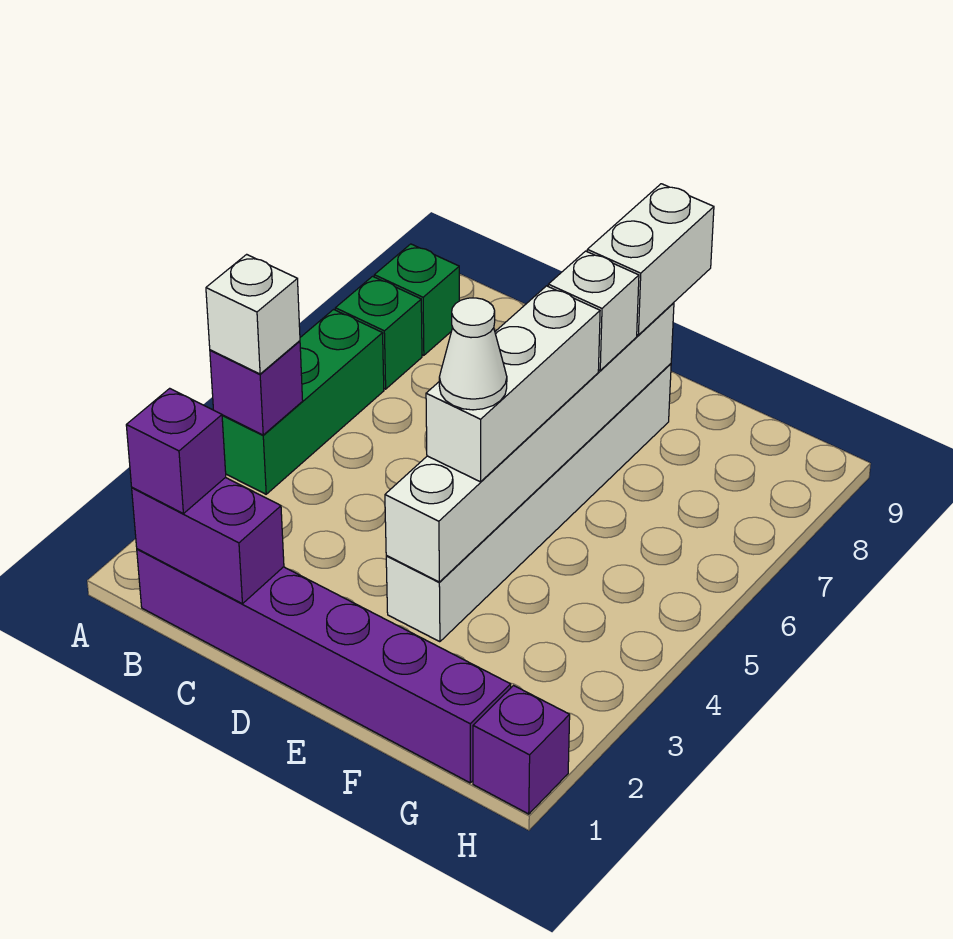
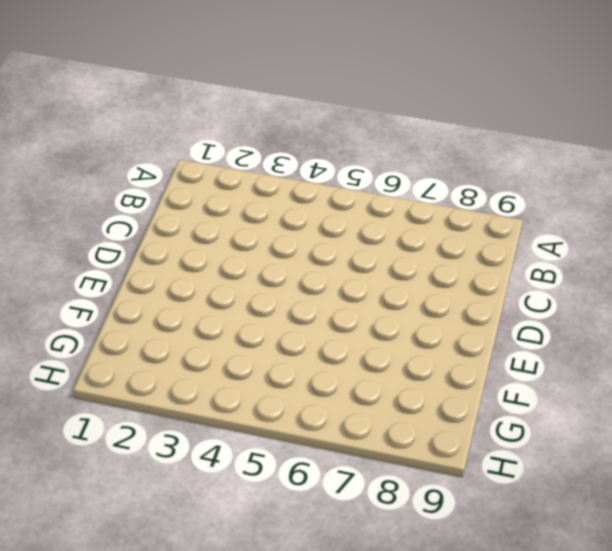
none -> green 1x3 brick [222,310,384,494]
none -> green 1x1 brick [335,276,422,389]
none -> green 1x1 brick [374,244,459,355]

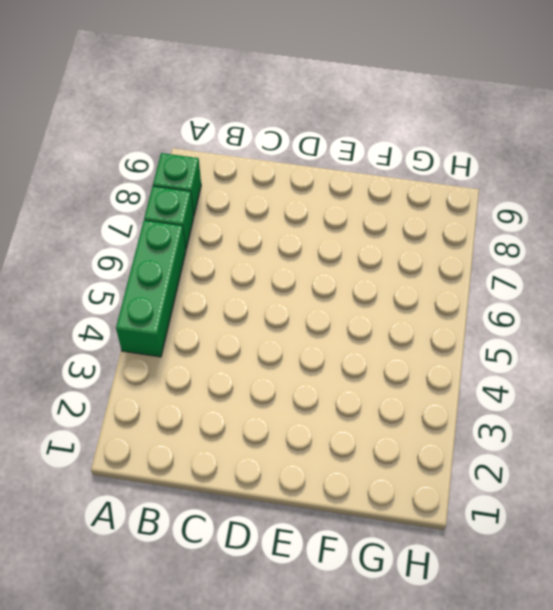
none -> purple 1x6 brick [137,549,511,783]
none -> white 1x6 brick [386,364,671,642]
none -> purple 1x1 brick [473,686,570,814]

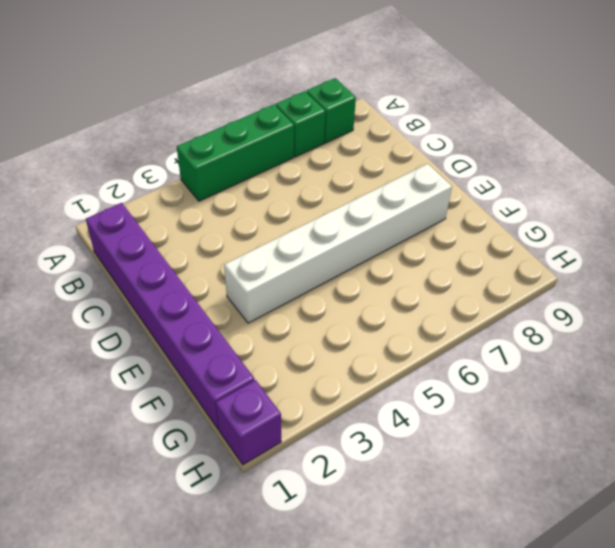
none -> purple 1x1 brick [210,341,303,435]
none -> purple 1x2 brick [132,477,284,604]
none -> white 1x6 brick [385,303,674,582]

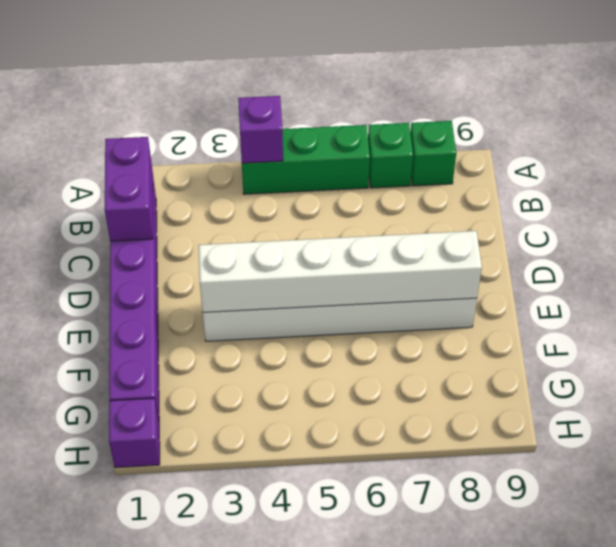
none -> white 1x1 brick [206,254,300,374]
none -> purple 1x1 brick [126,388,226,514]
none -> white 1x3 brick [426,286,600,482]

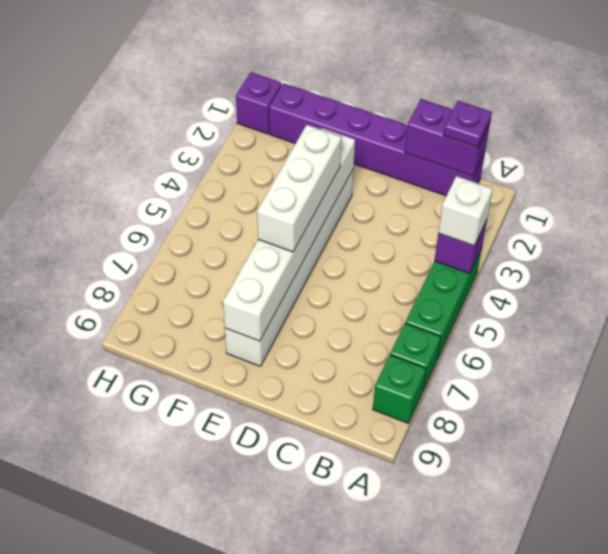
purple 1x1 plate [444,101,492,147] -> purple 1x1 brick [126,388,226,514]
none -> white 1x1 brick [548,251,639,370]
none -> white 1x2 brick [587,184,714,335]
none -> white 1x1 cone [439,298,507,410]

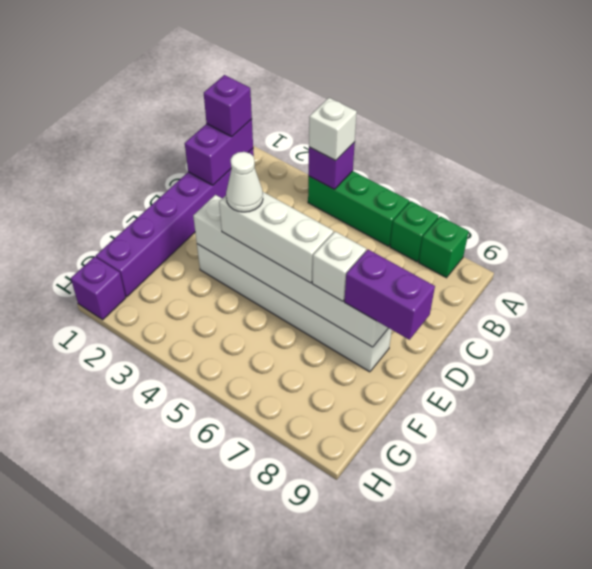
purple 1x2 brick [344,250,435,340] -> white 1x2 brick [587,184,714,335]

